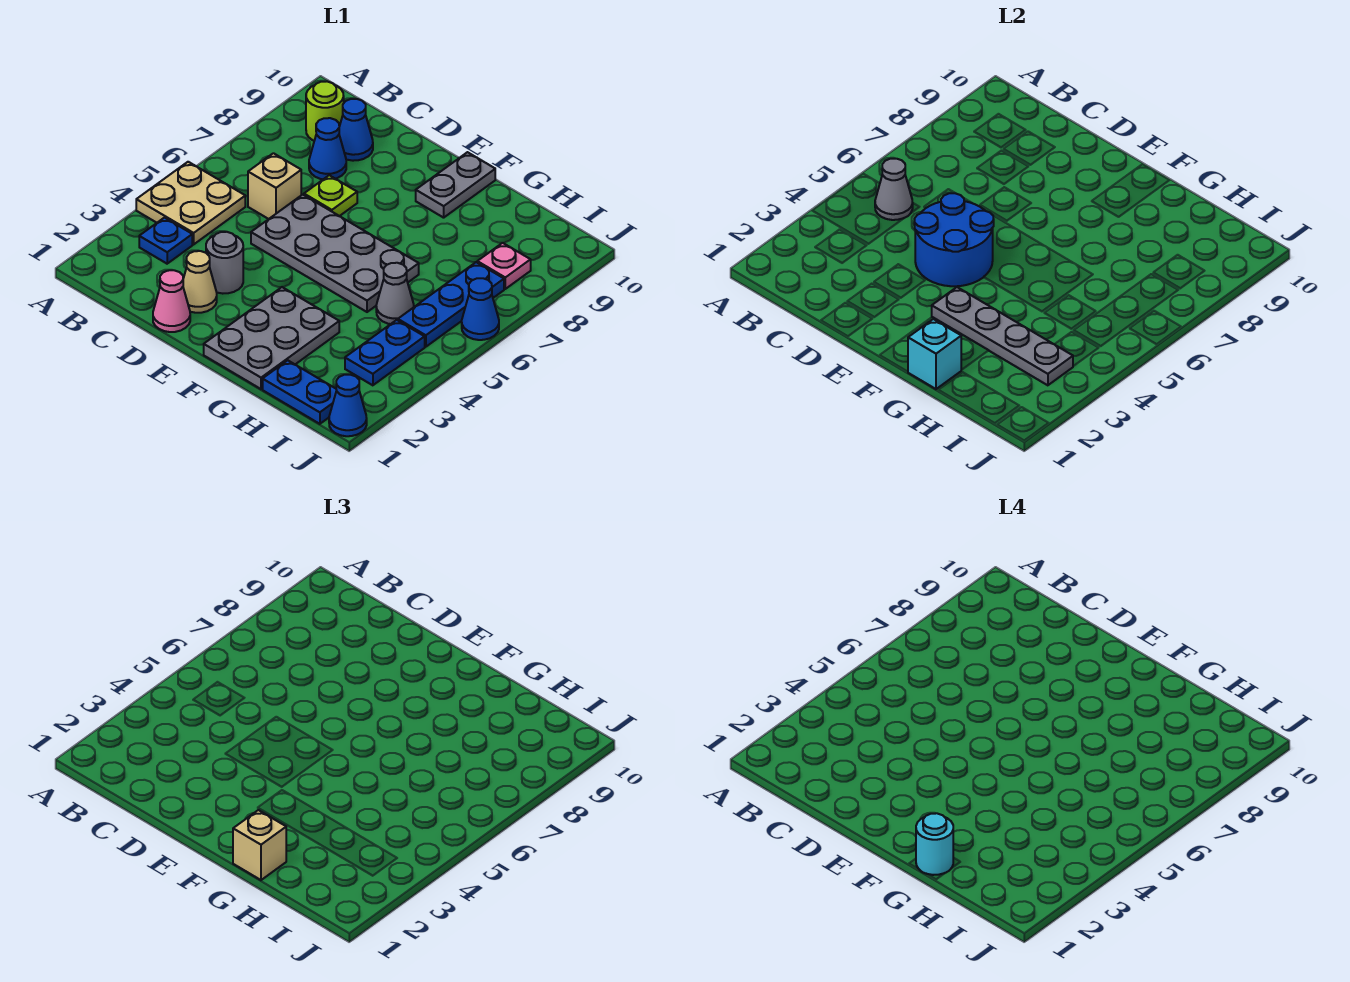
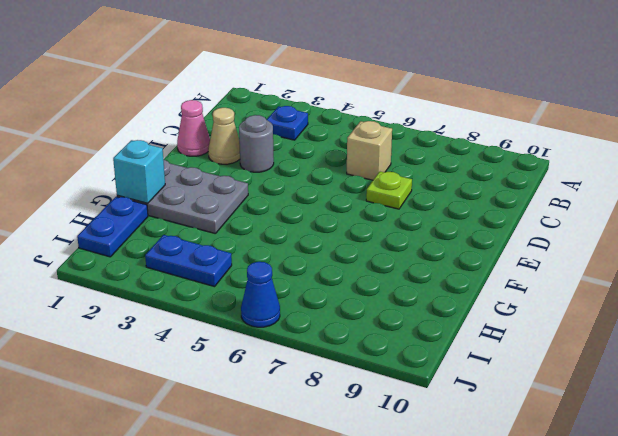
none -> tan 2x2 plate [136,162,245,244]
none -> lime 1x1 round brick [306,81,344,141]
none -> blue 1x1 cone [309,118,346,179]

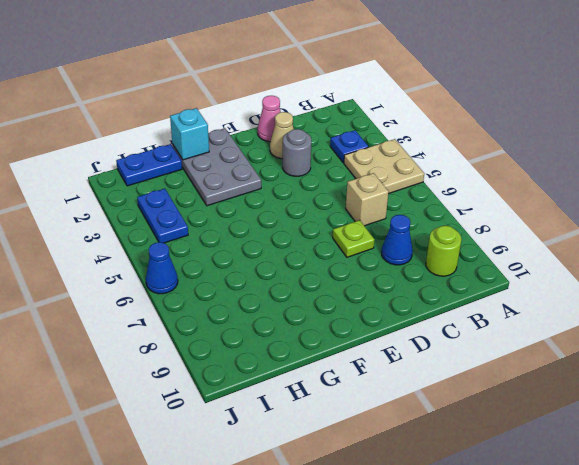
none -> blue 1x1 cone [339,99,373,161]
none -> grey 2x4 plate [251,194,419,312]
none -> grey 1x2 plate [416,152,495,218]

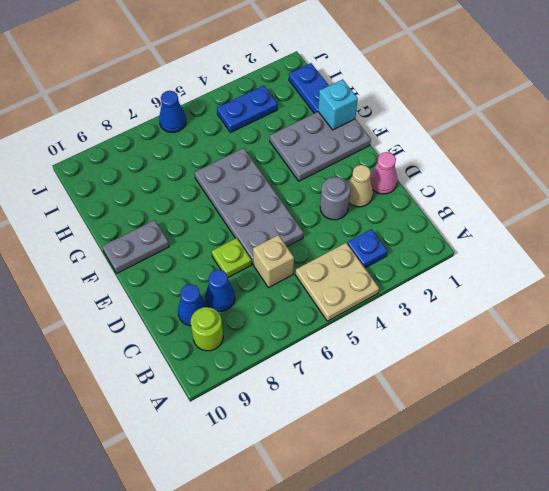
none -> grey 1x1 cone [376,263,414,324]
none -> blue 1x3 plate [398,262,504,347]
none -> pink 1x1 plate [477,243,531,289]

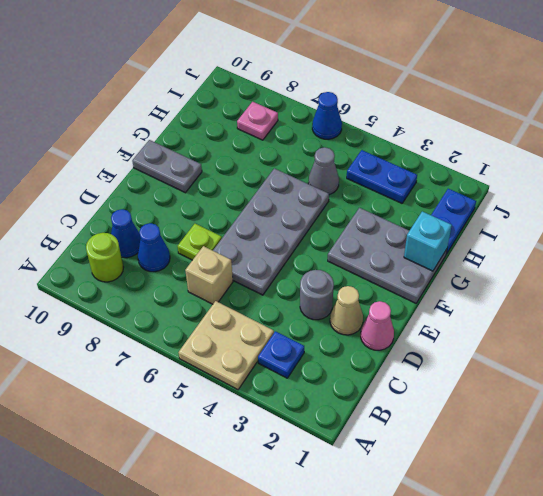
none -> blue 1x3 plate [398,262,504,347]
none -> blue 1x1 cone [329,375,367,436]
none -> grey 1x1 cone [875,159,913,220]

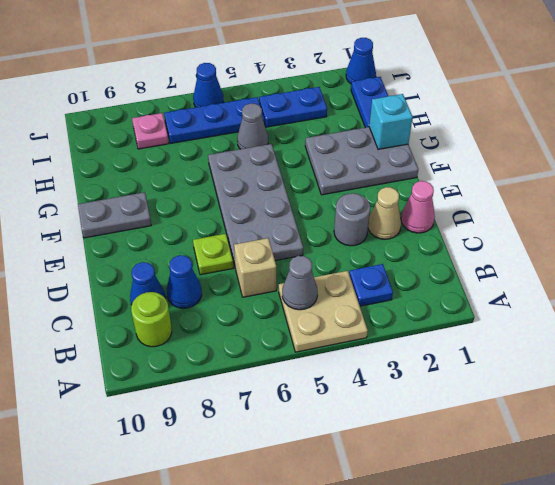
none -> blue 2x2 round brick [914,193,994,286]
none -> grey 1x4 plate [932,287,1073,385]
none -> tan 1x1 brick [233,810,286,880]

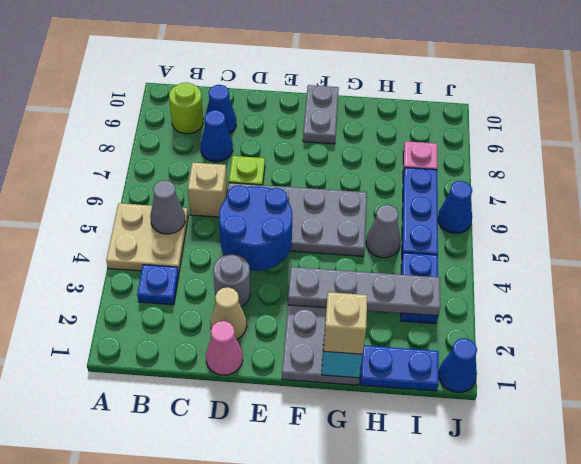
none -> cyan 1x1 round brick [916,813,953,875]

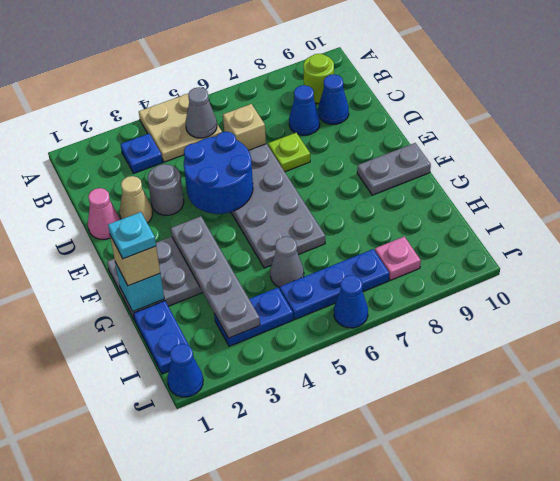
cyan 1x1 plate [108,212,156,259] -> cyan 1x1 round brick [916,813,953,875]

